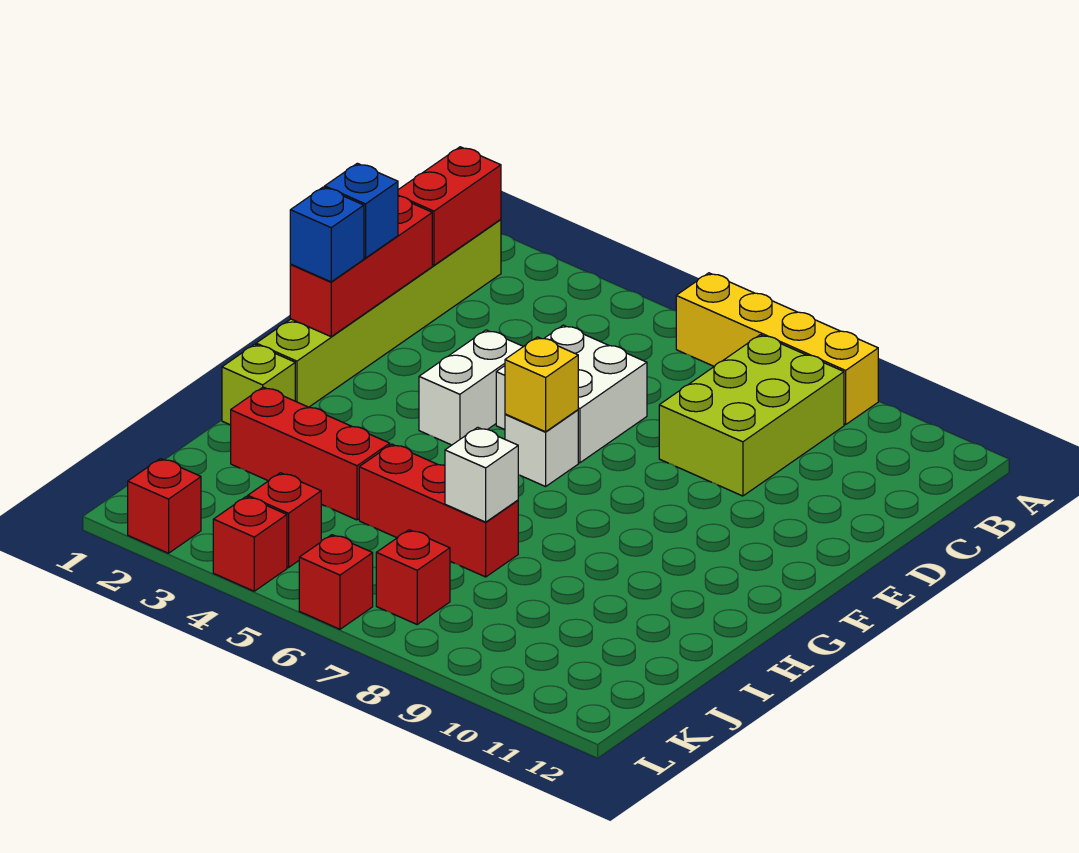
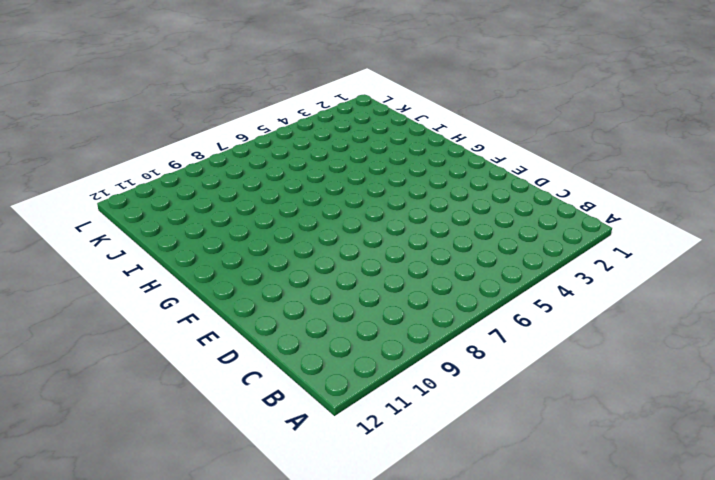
none -> yellow 1x4 brick [676,273,878,425]
none -> lime 1x6 brick [256,219,501,407]
none -> lime 2x3 brick [659,335,844,496]

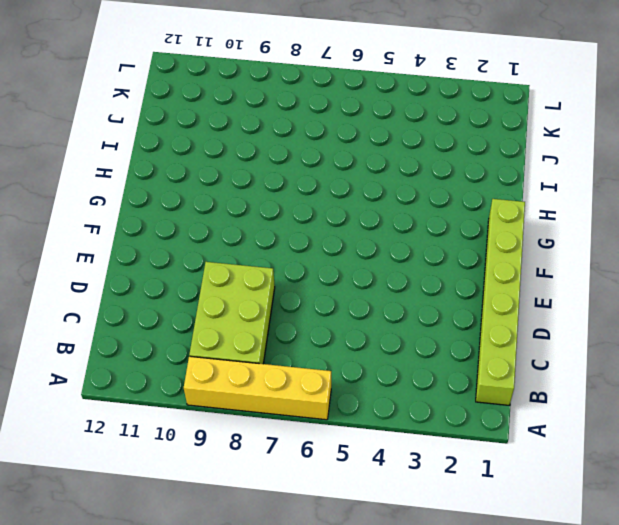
none -> white 2x2 brick [496,325,647,463]
none -> white 1x2 brick [419,330,523,445]
none -> white 1x1 brick [505,410,578,487]

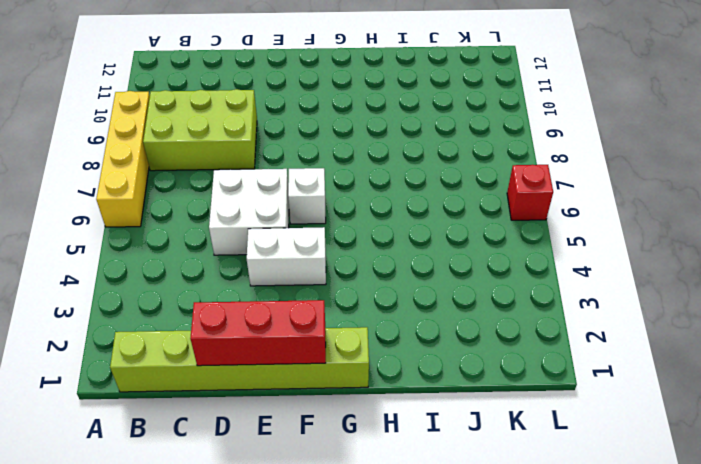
none -> lime 1x1 brick [222,344,295,425]
none -> red 1x3 brick [231,387,390,520]
none -> red 1x3 brick [359,444,518,577]

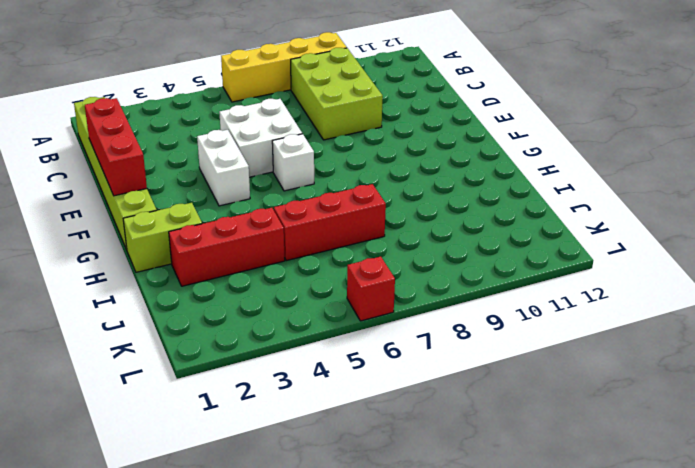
lime 1x2 brick [123,203,202,272] -> lime 1x1 brick [222,344,295,425]
none -> red 1x1 brick [248,473,321,568]
none -> red 1x1 brick [376,530,450,624]
none -> red 1x1 brick [128,459,201,553]

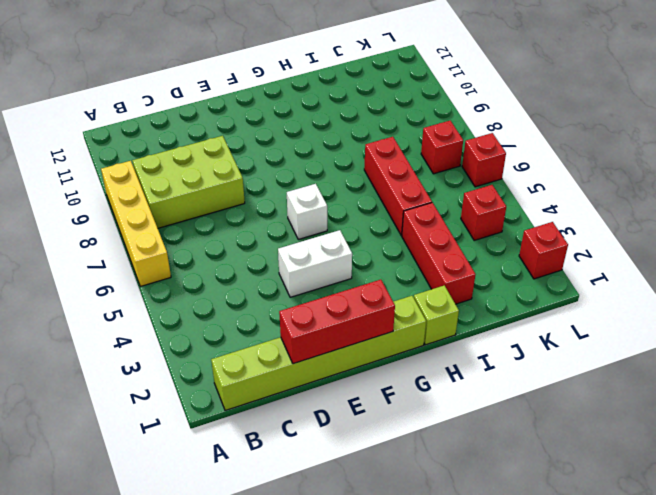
none -> white 2x2 brick [496,325,647,463]
none -> red 1x1 brick [213,497,287,591]
none -> red 1x2 brick [398,147,501,265]

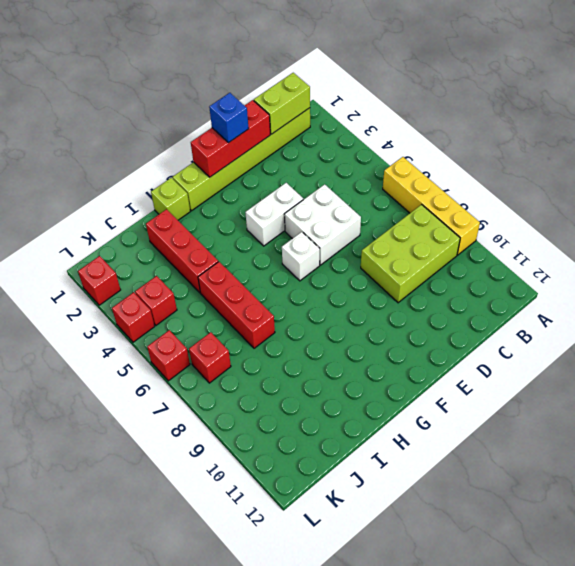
lime 1x2 brick [254,73,310,134] -> red 1x2 brick [398,147,501,265]
none -> yellow 1x1 brick [505,337,578,432]
none -> white 1x1 brick [445,427,518,522]
none -> blue 1x1 brick [290,187,364,282]

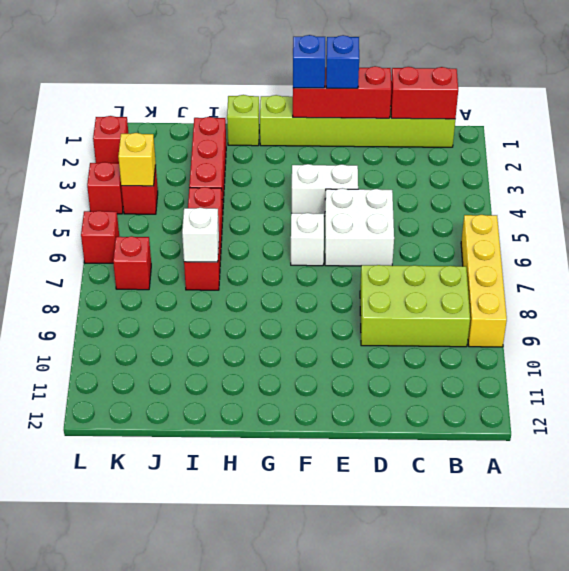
yellow 1x1 brick [118,133,156,186] -> yellow 1x1 brick moved to [505,337,578,432]

